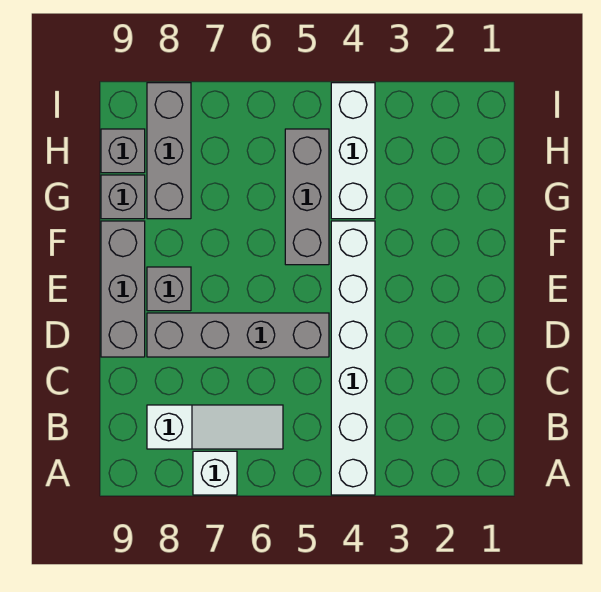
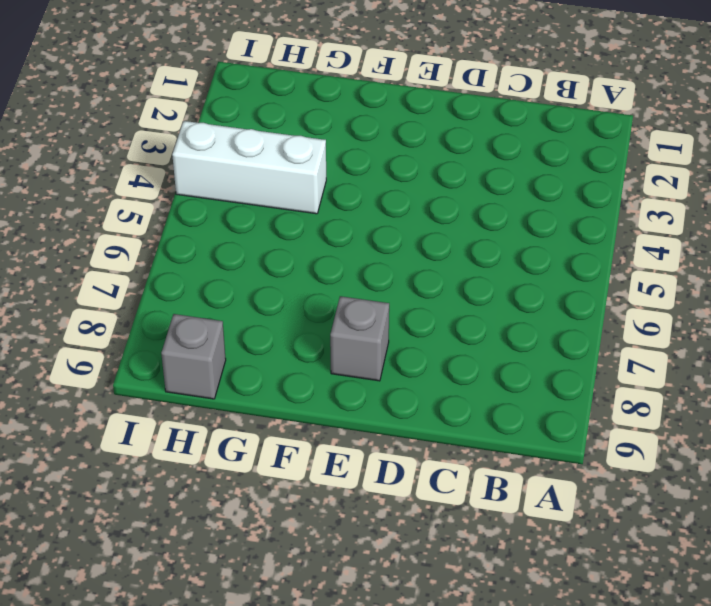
none -> white 1x6 brick [331,221,375,495]
none -> white 1x1 brick [193,451,237,495]

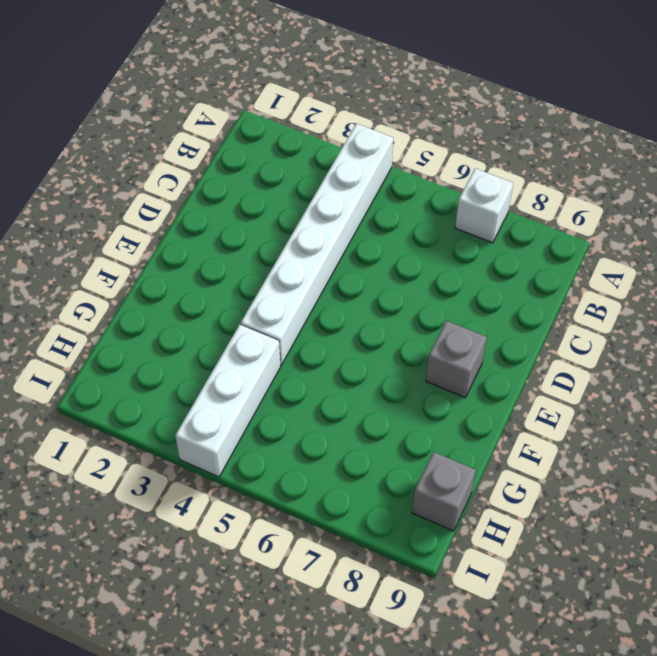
none -> white 1x3 slope [147,405,283,449]
none -> grey 1x4 brick [147,313,329,357]

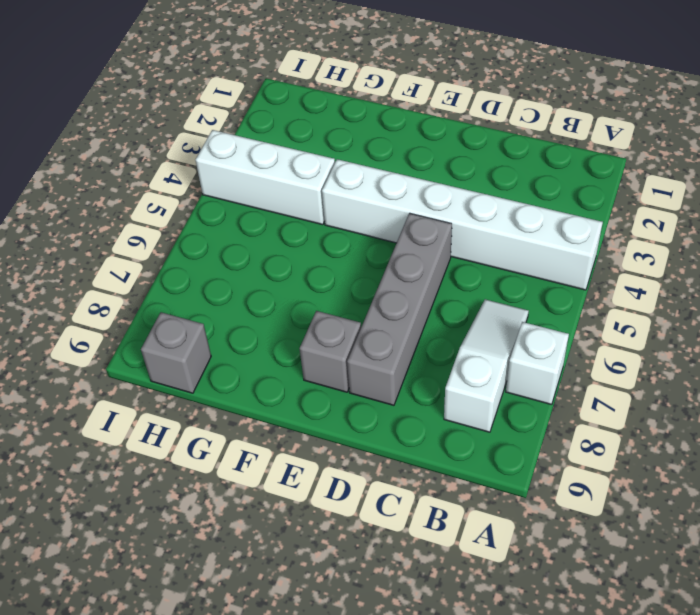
none -> grey 1x3 brick [101,221,145,357]
none -> grey 1x3 brick [285,129,329,265]

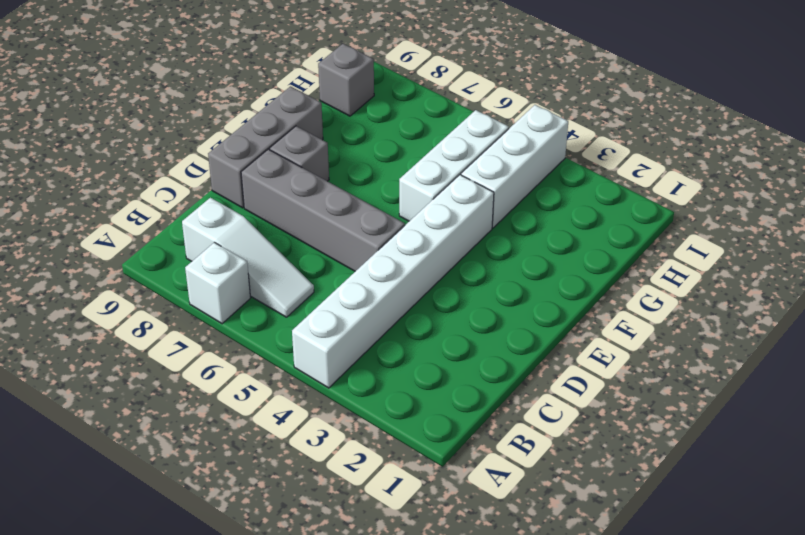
white 1x3 brick [399,110,509,221] -> grey 1x3 brick [285,129,329,265]
none -> grey 1x3 brick [147,83,191,219]
none -> grey 1x1 brick [101,175,145,219]

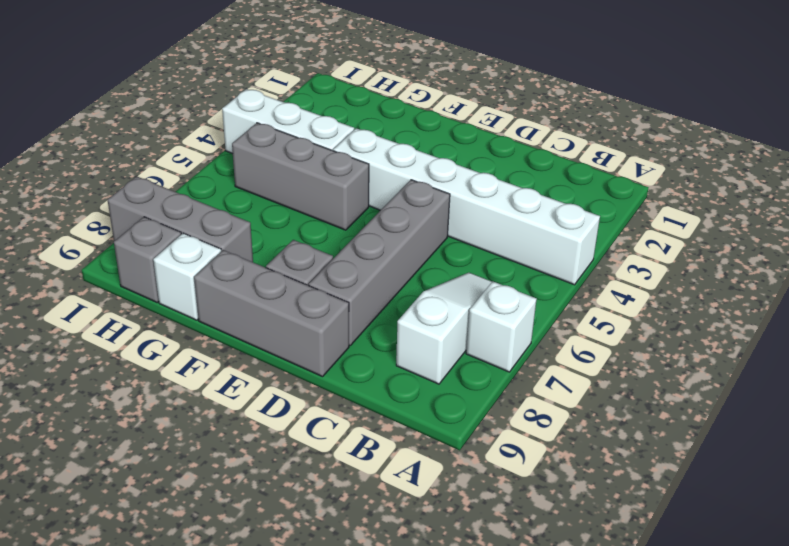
white 1x1 brick [153,233,221,320] -> grey 1x1 brick [101,175,145,219]

